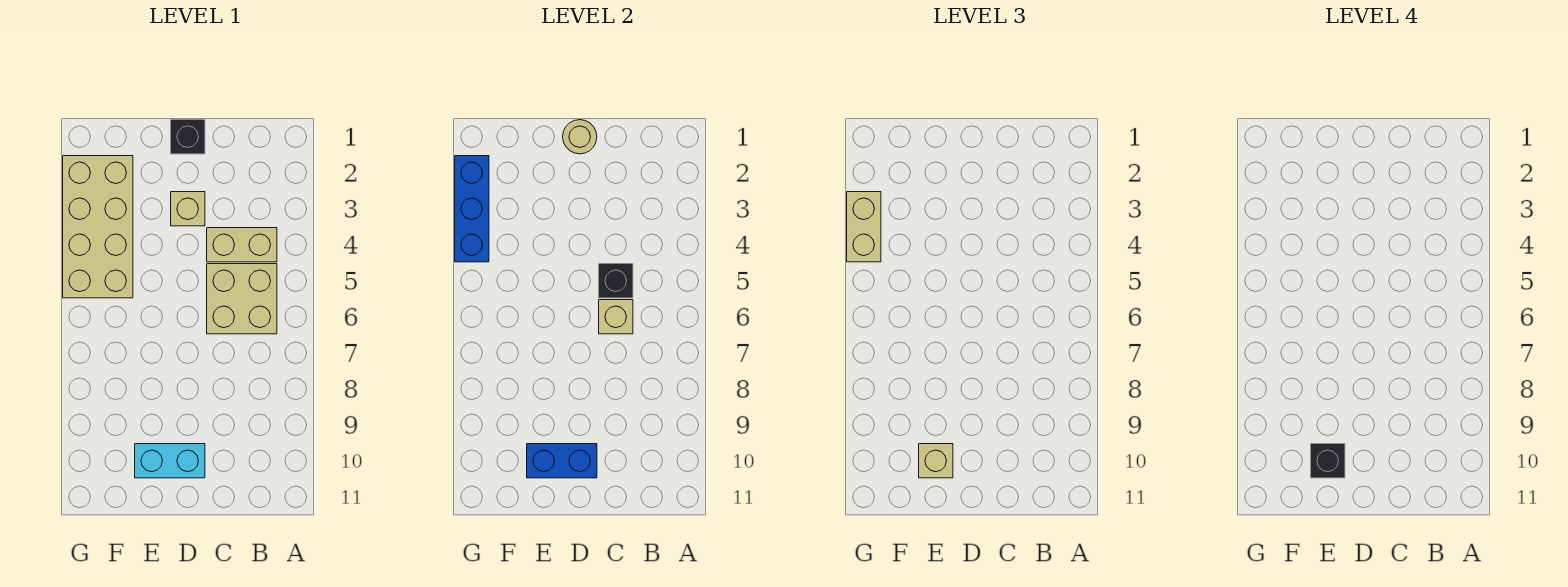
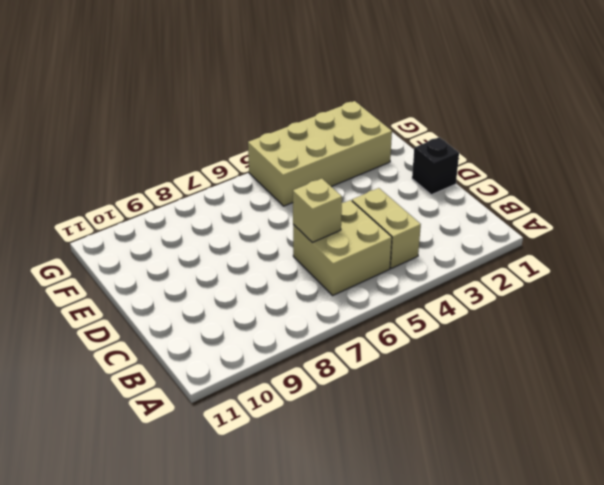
none -> tan 1x1 brick [171,192,205,226]
none -> cyan 1x2 brick [135,444,205,478]
none -> black 1x1 brick [599,264,633,298]

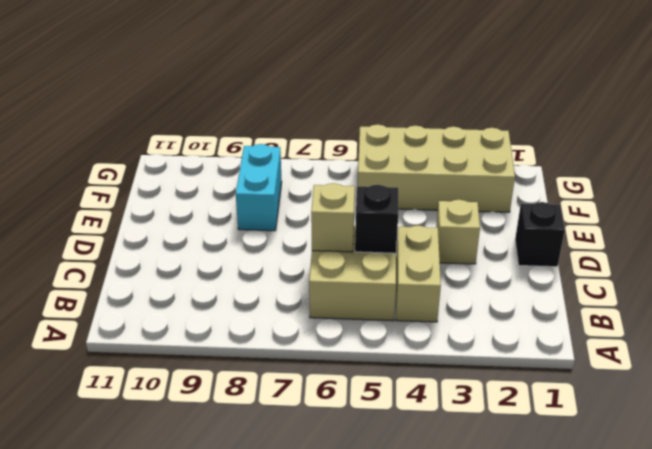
cyan 1x2 brick [236,144,282,231] -> cyan 1x2 brick moved to [135,444,205,478]
none -> tan 1x1 round brick [563,120,597,154]
none -> blue 1x2 brick [527,444,597,478]
none -> blue 1x3 brick [455,156,489,262]

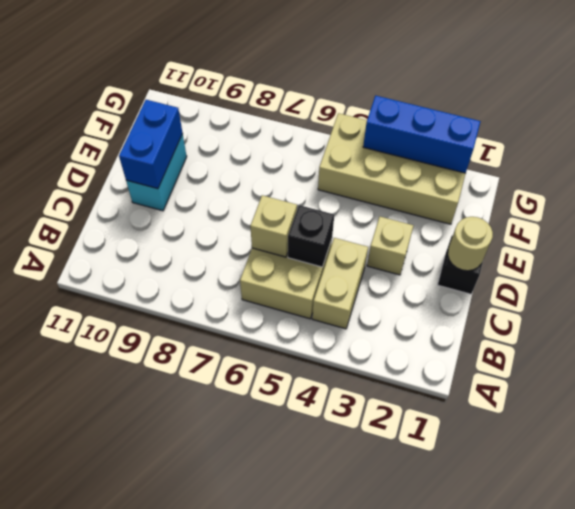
none -> tan 1x1 brick [919,444,953,478]
none -> tan 1x2 brick [847,192,881,262]
none -> black 1x1 brick [1311,444,1345,478]

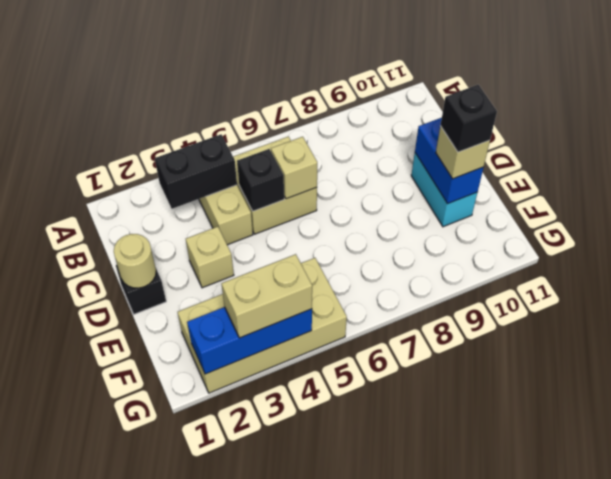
black 1x2 brick [155,134,237,209] -> none

